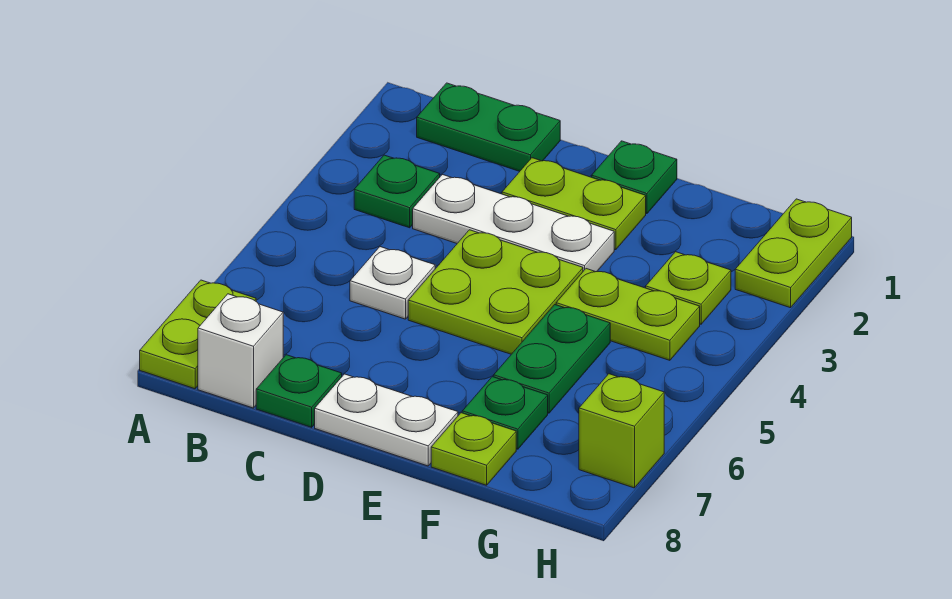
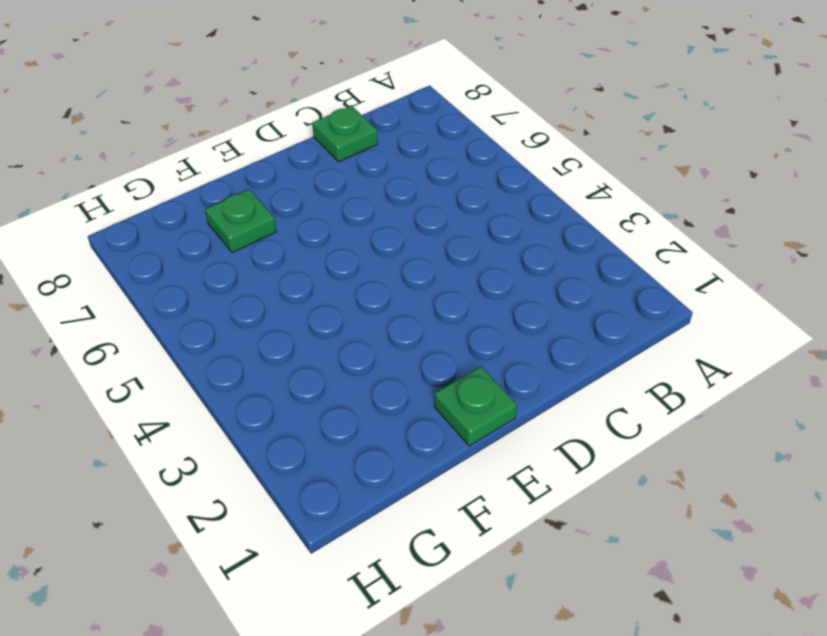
none -> lime 1x2 plate [140,280,256,389]
none -> green 1x2 plate [417,83,560,171]
none -> green 1x1 plate [354,155,440,228]

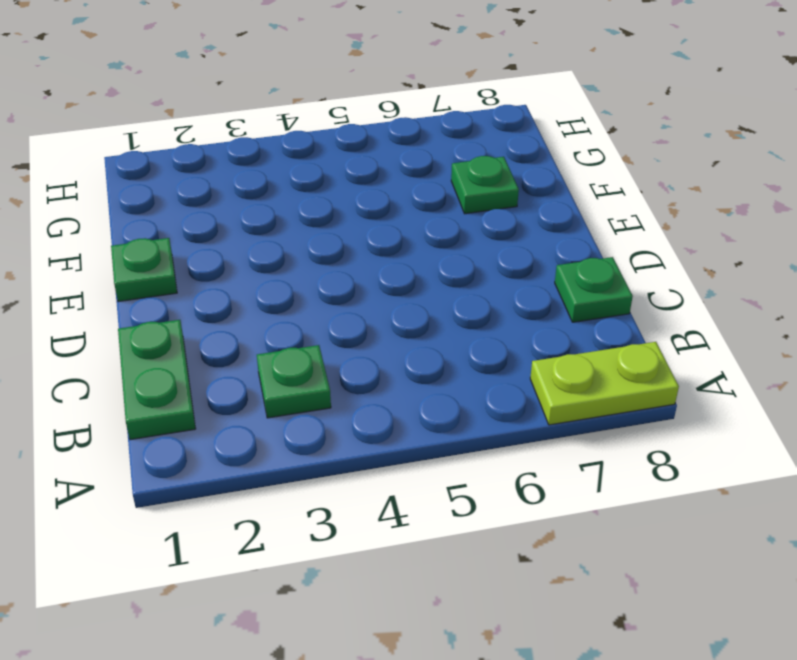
none -> white 1x1 brick [198,294,283,408]
none -> white 1x3 plate [413,175,614,272]
none -> white 1x1 plate [350,247,435,319]

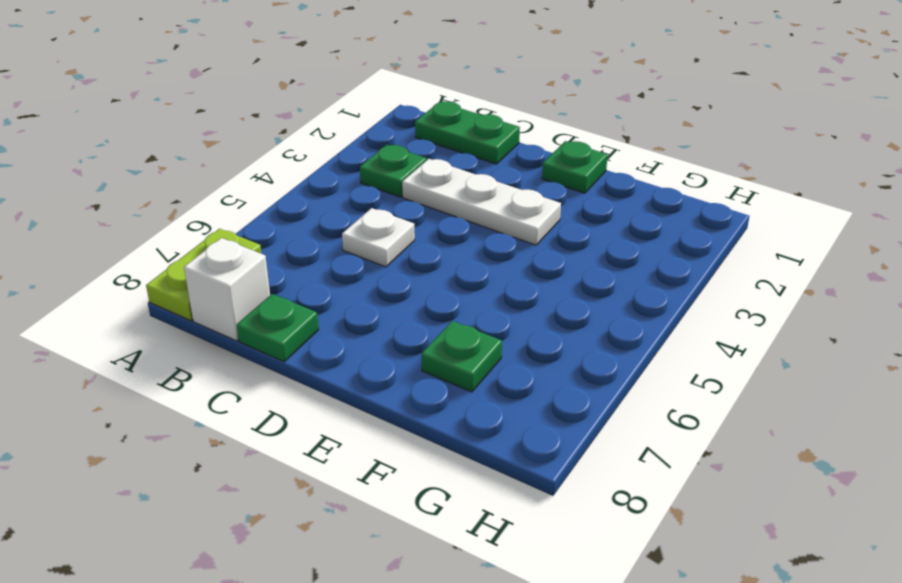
none -> lime 1x2 plate [502,158,646,250]
none -> lime 2x2 plate [408,230,583,354]
none -> white 1x2 plate [315,374,458,466]

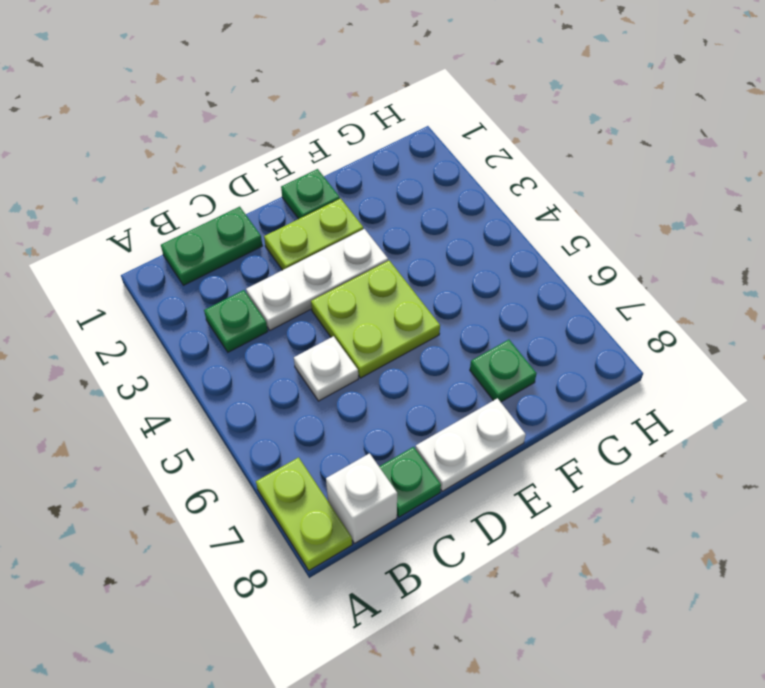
none -> lime 1x2 plate [556,269,700,360]
none -> green 1x2 plate [494,305,610,413]
none -> lime 1x1 plate [431,413,516,485]

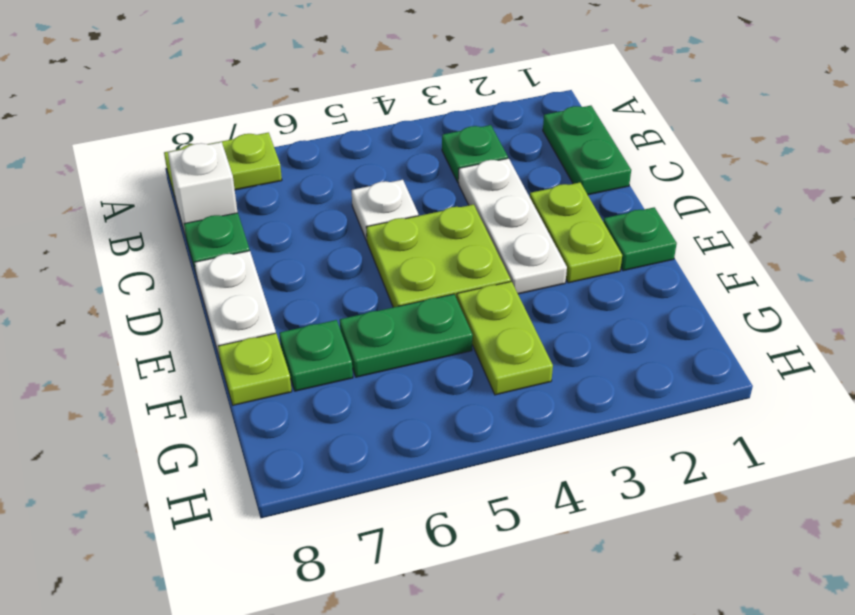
none -> lime 1x1 plate [646,252,731,324]
none -> lime 1x2 plate [735,199,852,308]
none -> lime 1x1 brick [579,374,664,488]

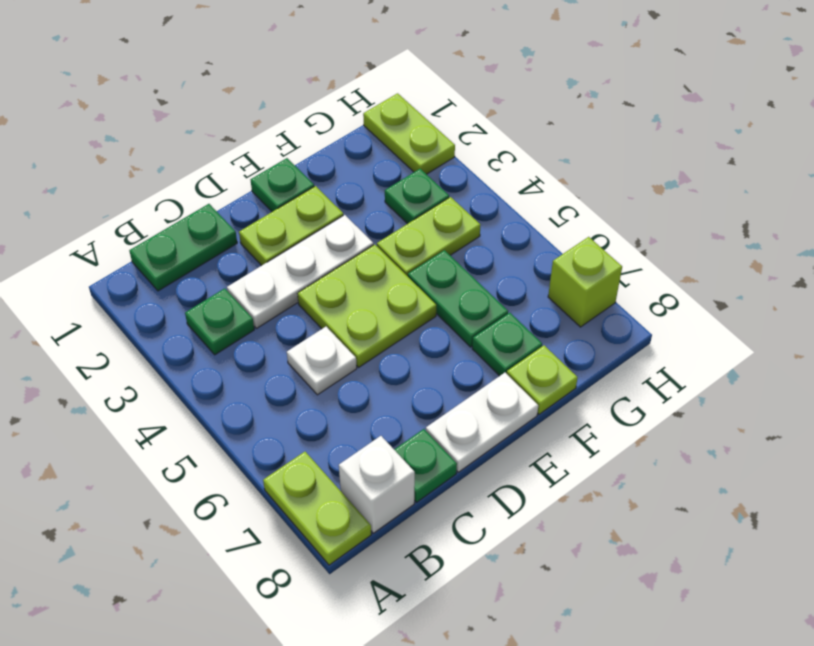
green 1x1 plate [385,169,449,224] -> lime 1x1 plate [646,252,731,324]

